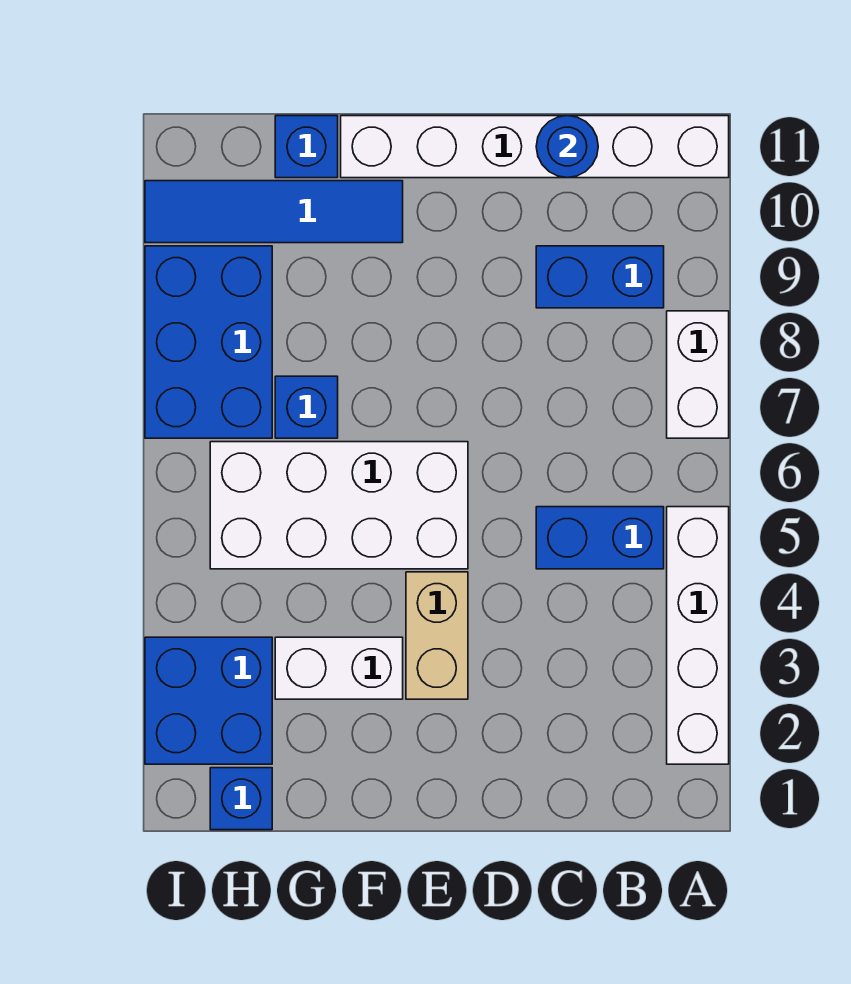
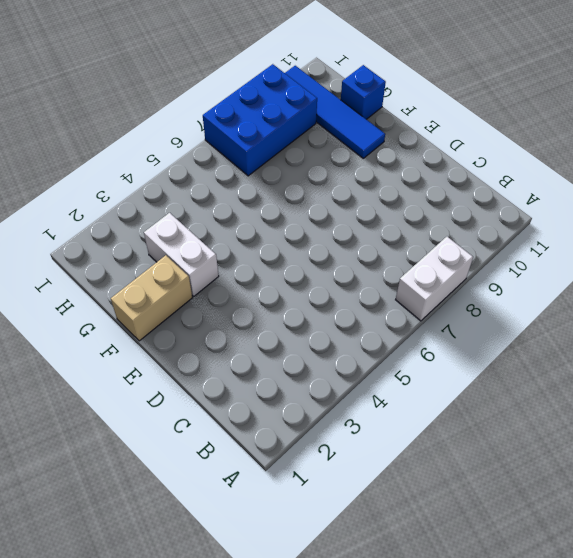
tan 1x2 brick [111,255,192,341] -> tan 1x2 brick moved to [406,572,468,699]
none -> white 1x4 brick [667,507,729,764]
none -> white 1x6 brick [341,116,729,178]
none -> blue 1x2 brick [536,507,664,569]

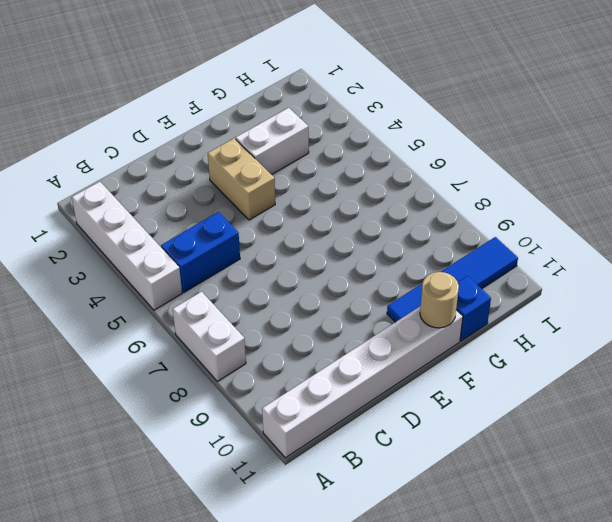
tan 1x1 round brick [420,272,459,328] -> none
none -> blue 1x2 brick [536,246,664,308]
none -> white 2x4 brick [210,442,468,569]
none -> blue 1x1 brick [275,376,338,438]

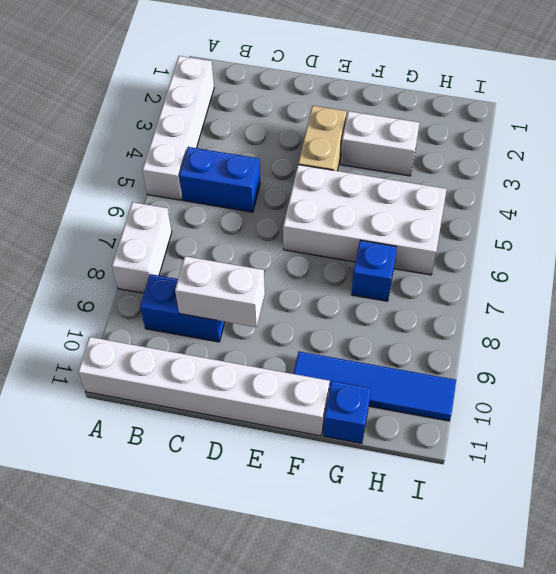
white 1x2 brick [175,256,265,327] -> none
none -> blue 1x1 brick [210,768,272,830]
none -> blue 2x2 brick [145,637,272,764]
none -> blue 2x3 brick [145,246,272,438]

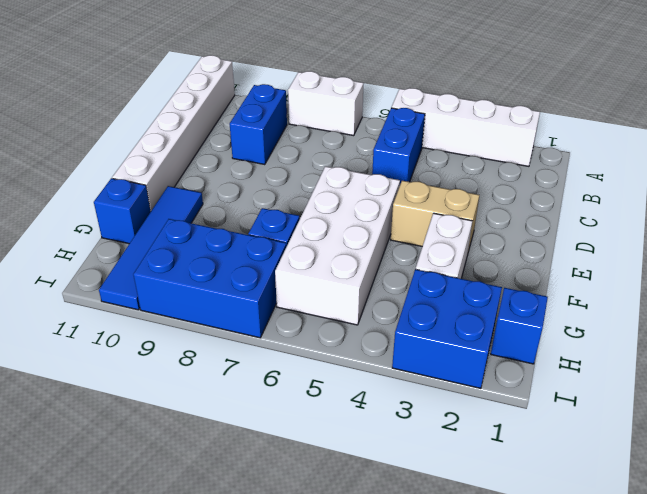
none -> blue 1x1 round brick [536,116,598,178]

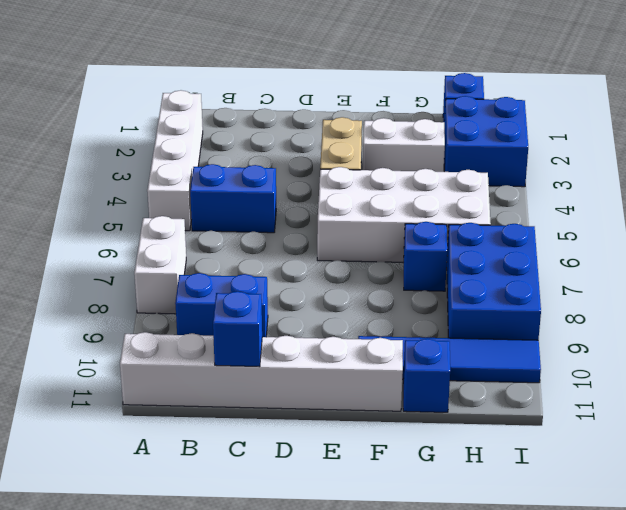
blue 1x1 brick [213,291,262,367] -> blue 1x1 round brick [536,116,598,178]

